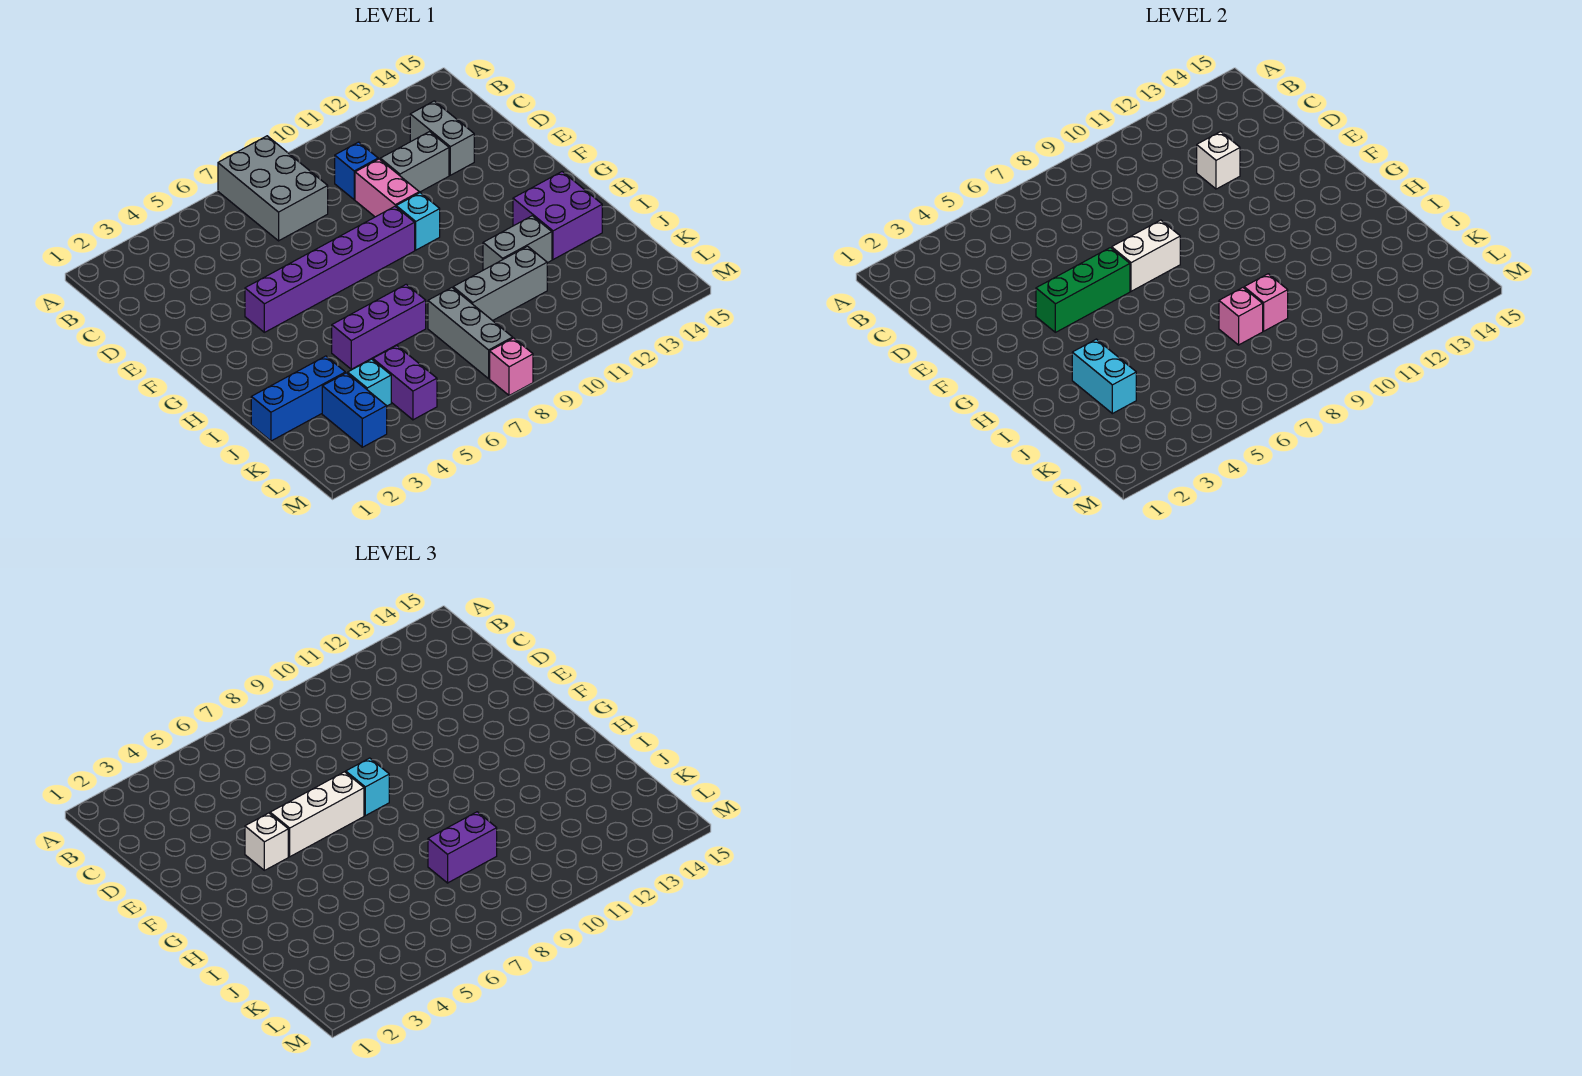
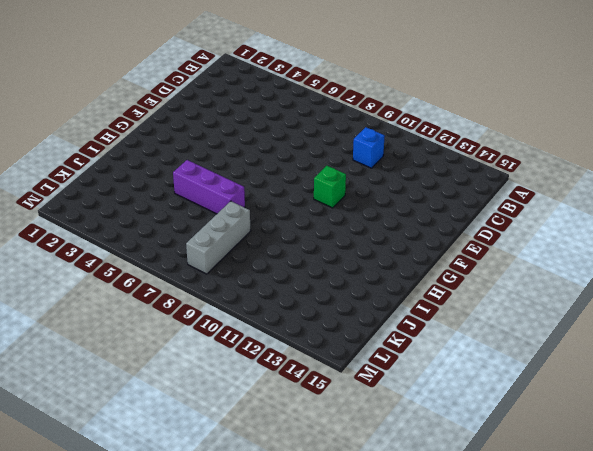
green 1x1 brick [314,166,346,208] -> cyan 1x1 brick [396,193,440,250]
none -> grey 2x3 brick [218,136,328,241]
none -> grey 1x2 brick [410,101,474,175]
none -> pink 1x2 brick [355,159,419,217]

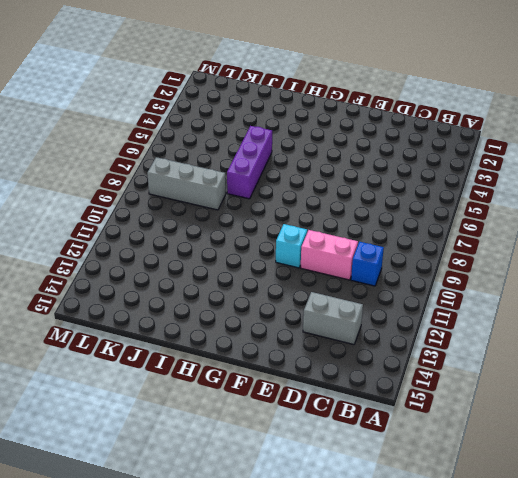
none -> grey 2x3 brick [218,136,328,241]
none -> grey 1x2 brick [380,132,449,192]
none -> purple 1x6 brick [245,207,415,332]

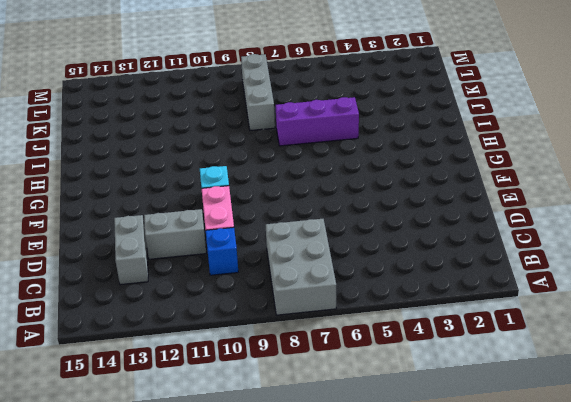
none -> purple 1x6 brick [245,207,415,332]
none -> purple 2x2 brick [513,172,602,260]
none -> grey 1x2 brick [483,216,552,270]

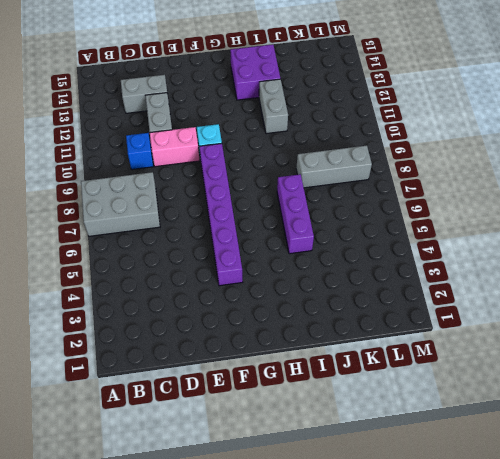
none -> blue 1x3 brick [251,356,345,441]
none -> grey 1x3 brick [453,246,547,321]
none -> blue 1x2 brick [322,373,387,447]

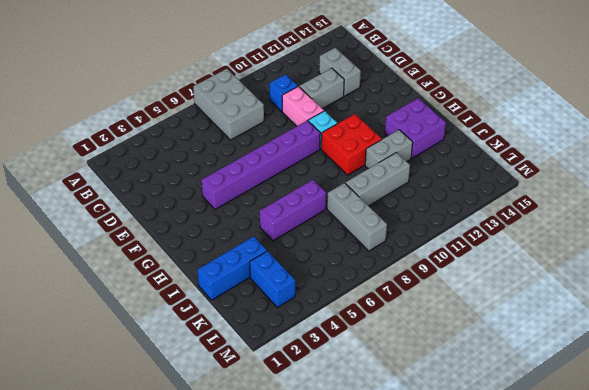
red 2x2 brick [321,114,382,175] -> none
none -> cyan 1x1 brick [348,359,391,406]
none -> purple 1x2 brick [373,346,437,420]
none -> pink 1x1 brick [490,338,533,396]

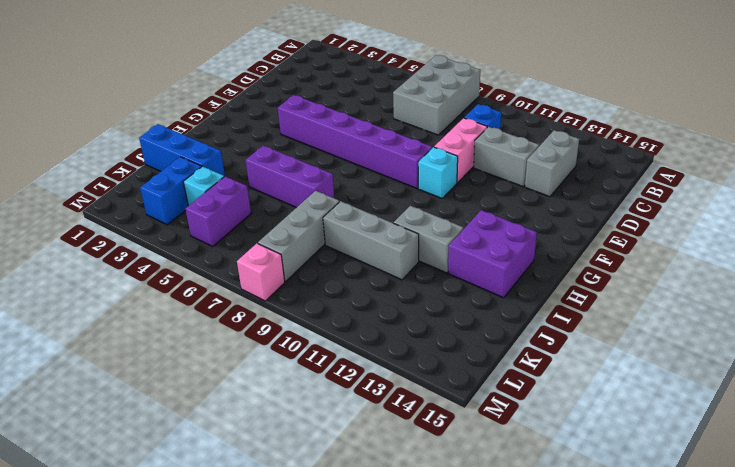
none -> white 1x1 brick [1197,132,1240,189]
none -> green 1x3 brick [1036,248,1130,332]
none -> white 1x2 brick [1112,220,1180,291]

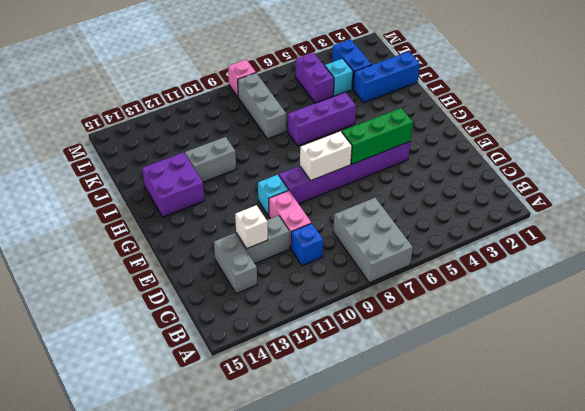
none -> grey 1x3 brick [453,246,547,321]
none -> cyan 1x2 brick [1072,339,1136,414]
none -> pink 1x1 brick [1219,288,1263,345]

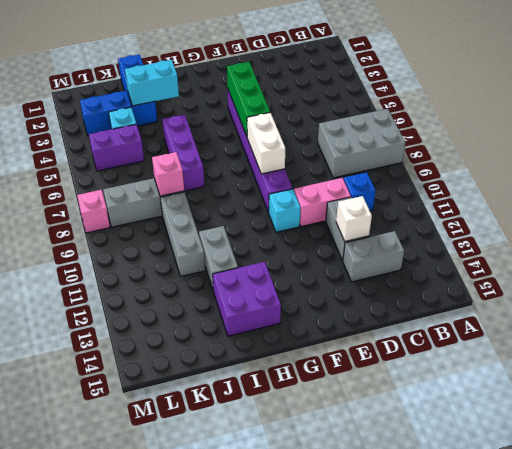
none -> pink 1x1 brick [1244,274,1288,331]
none -> white 1x1 brick [245,813,288,870]
none -> white 1x3 brick [270,772,364,857]

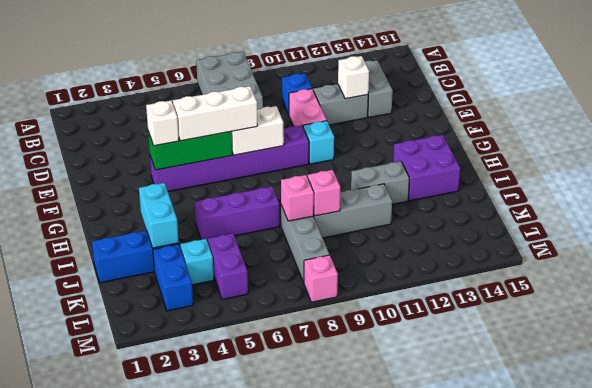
none -> cyan 1x1 brick [346,758,389,816]
none -> purple 1x2 brick [428,812,497,883]

